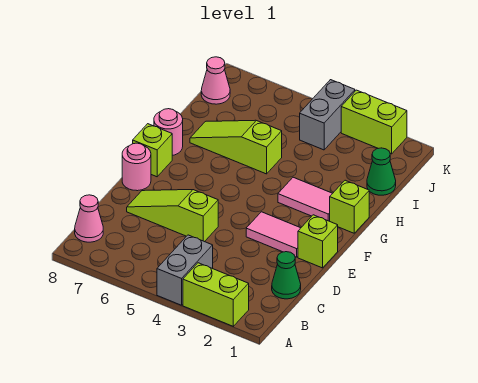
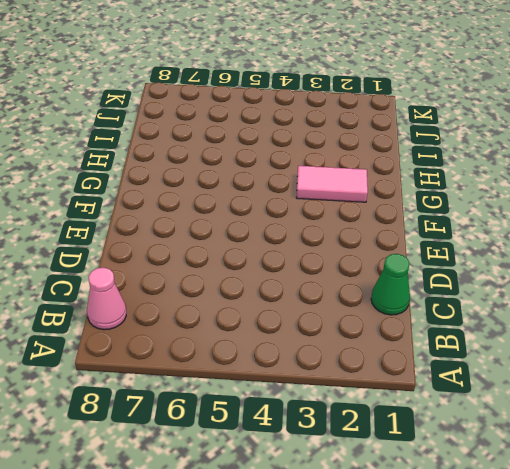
none -> lime 1x2 brick [183,263,249,326]
none -> grey 1x2 brick [157,235,213,305]
none -> lime 1x3 slope [127,190,218,242]

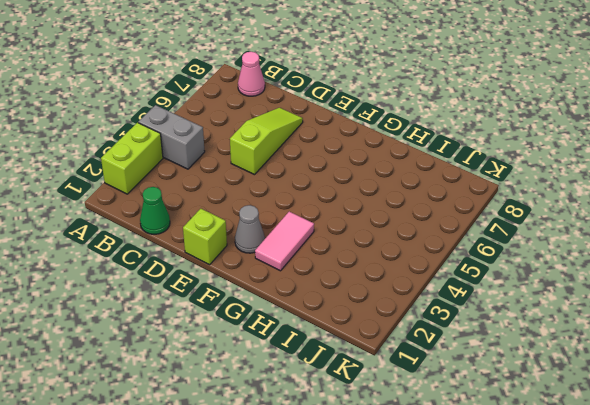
grey 1x1 cone [235,205,265,253] -> none
none -> pink 1x2 tile [246,212,300,257]
none -> pink 1x1 round brick [122,143,151,191]
none -> lime 1x1 brick [133,124,172,177]

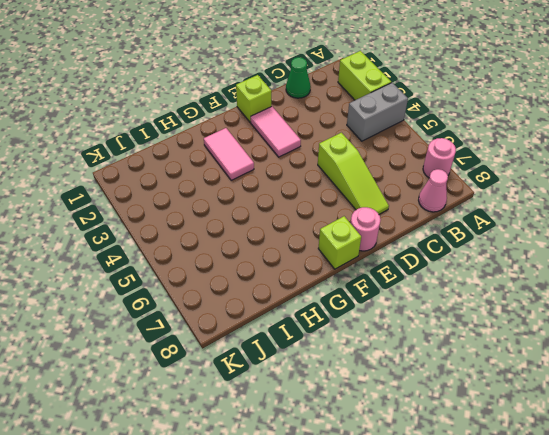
pink 1x1 round brick [423,138,456,178] -> pink 1x1 round brick moved to [154,109,183,156]
none -> lime 1x1 brick [330,180,369,233]
none -> lime 1x3 slope [190,120,282,174]
none -> green 1x1 cone [367,148,396,195]

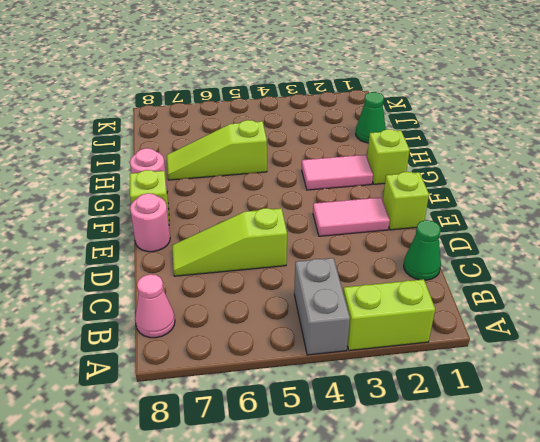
none -> grey 1x2 brick [300,80,355,150]
none -> pink 1x1 cone [201,57,230,104]
none -> lime 1x2 brick [341,90,407,154]

